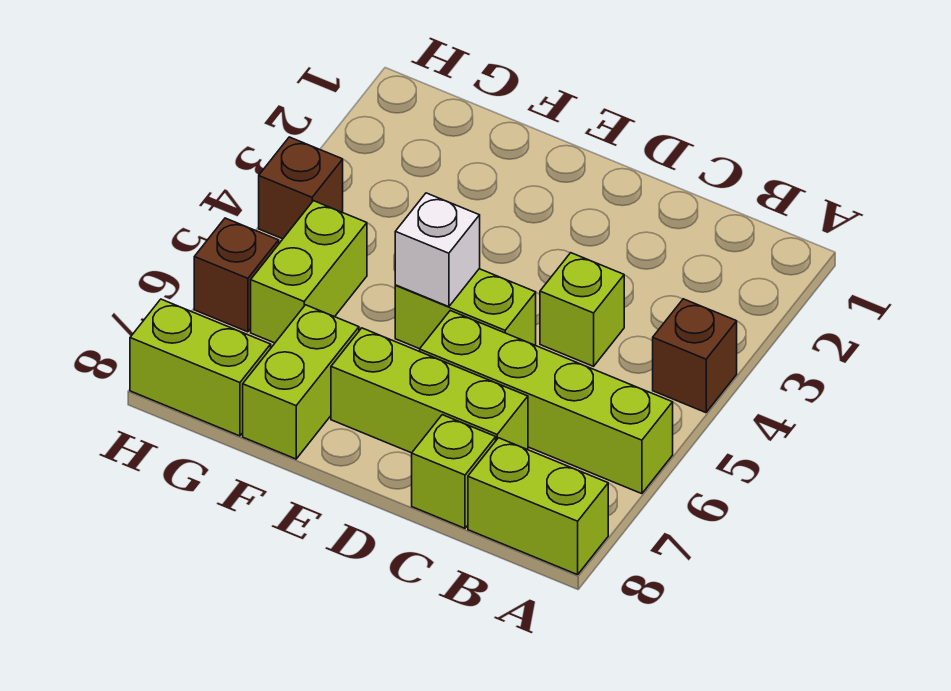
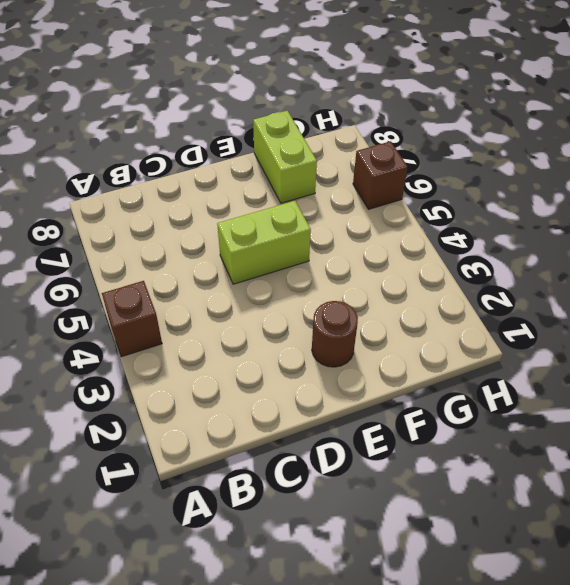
brown 1x1 round brick [312,301,358,367] -> none
none -> lime 1x4 brick [420,311,673,494]
none -> lime 1x2 brick [468,438,608,575]
none -> lime 1x1 brick [540,253,624,366]

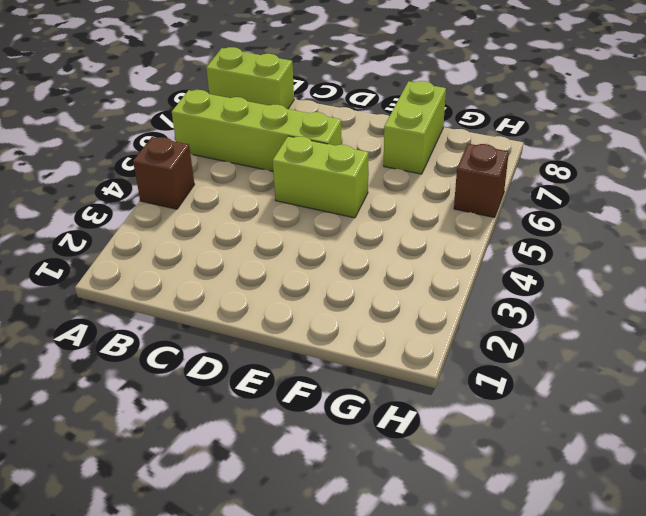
none -> lime 1x1 brick [540,253,624,366]
none -> lime 1x3 brick [331,328,528,453]
none -> lime 1x1 brick [412,415,496,528]

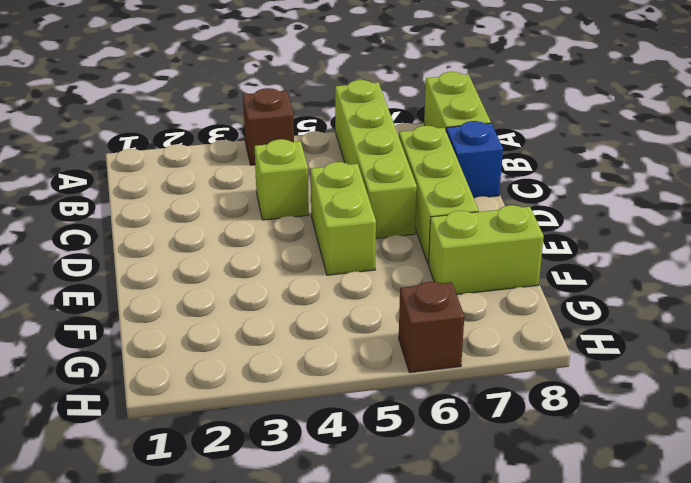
blue 1x1 brick [446,121,503,198] -> lime 1x1 brick [412,415,496,528]
none -> lime 1x2 brick [251,201,367,343]
none -> lime 1x2 brick [130,299,271,436]
none -> brown 1x1 brick [259,137,343,239]

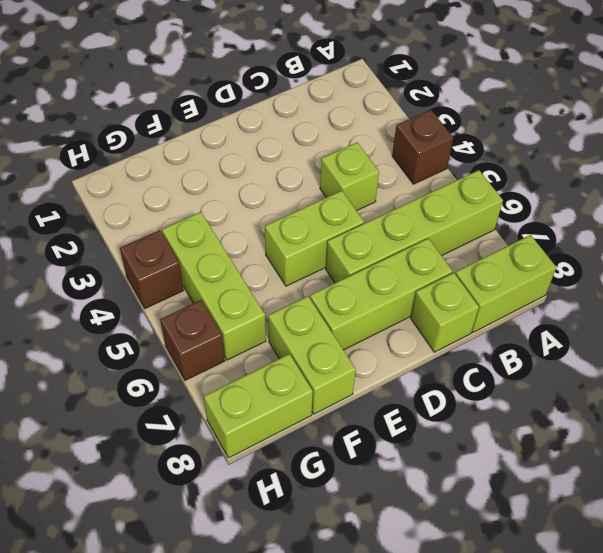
lime 1x3 brick [162,212,266,360] -> lime 1x2 brick [251,201,367,343]
none -> white 1x1 brick [395,193,480,307]

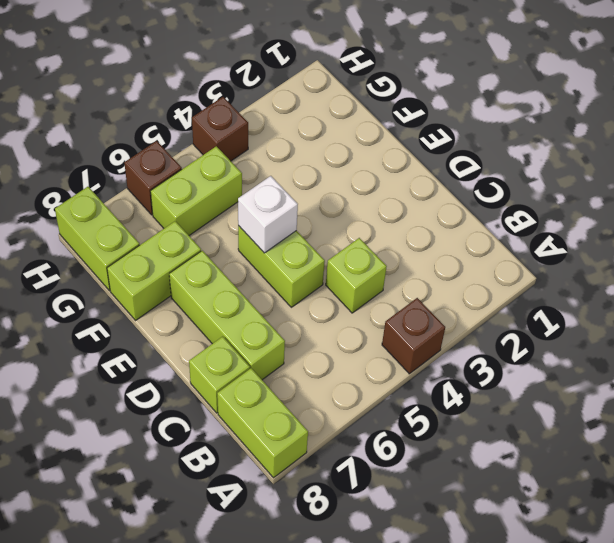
none -> lime 1x4 brick [420,311,673,494]

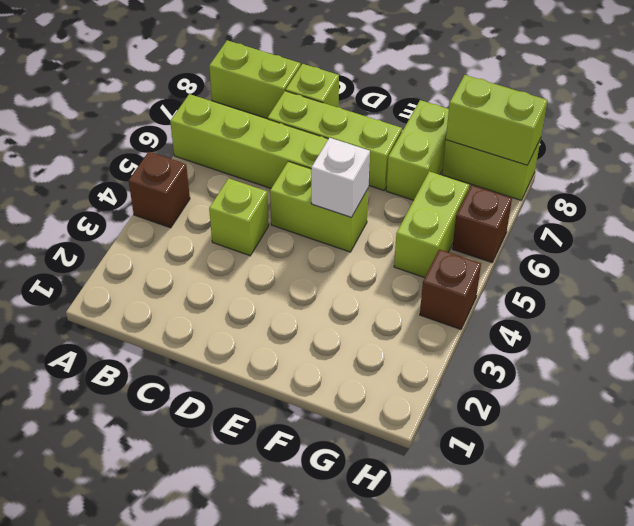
lime 1x2 brick [446,75,547,165] -> none

